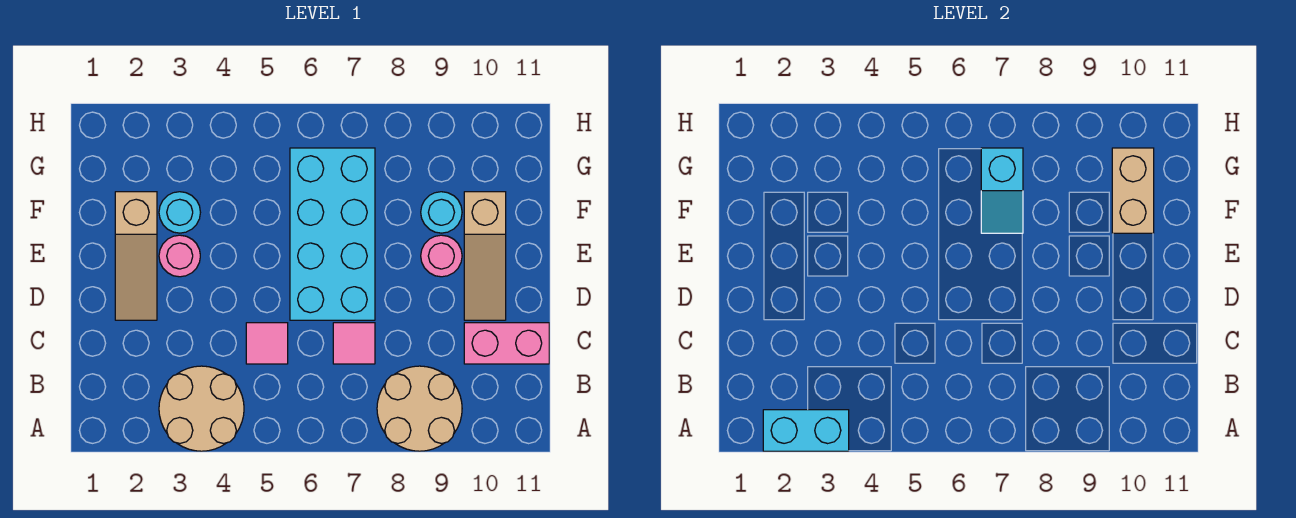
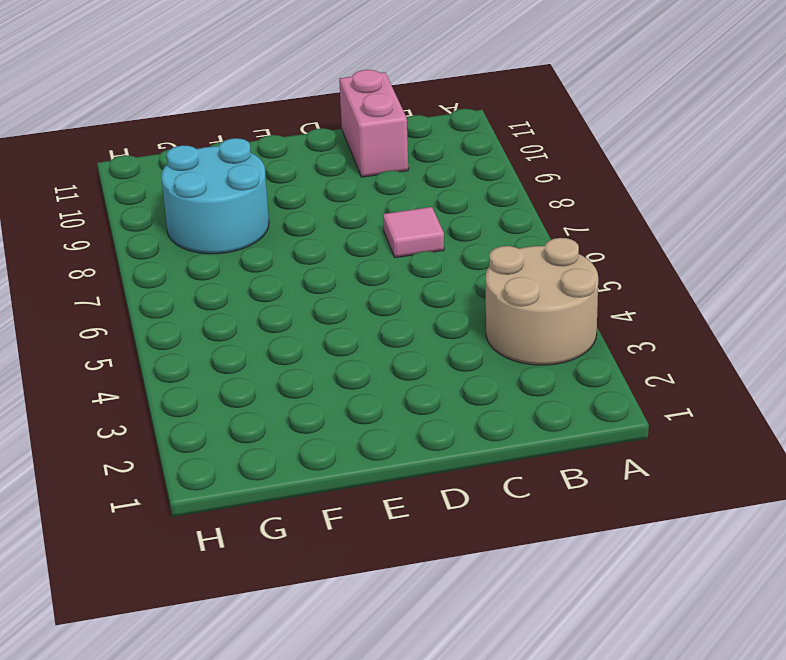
cyan 2x2 round brick [161,138,269,254] -> cyan 1x1 round brick [421,192,462,233]
none -> tan 2x2 round brick [377,366,462,451]
none -> pink 1x1 tile [246,323,288,364]
none -> tan 1x3 slope [115,192,157,320]

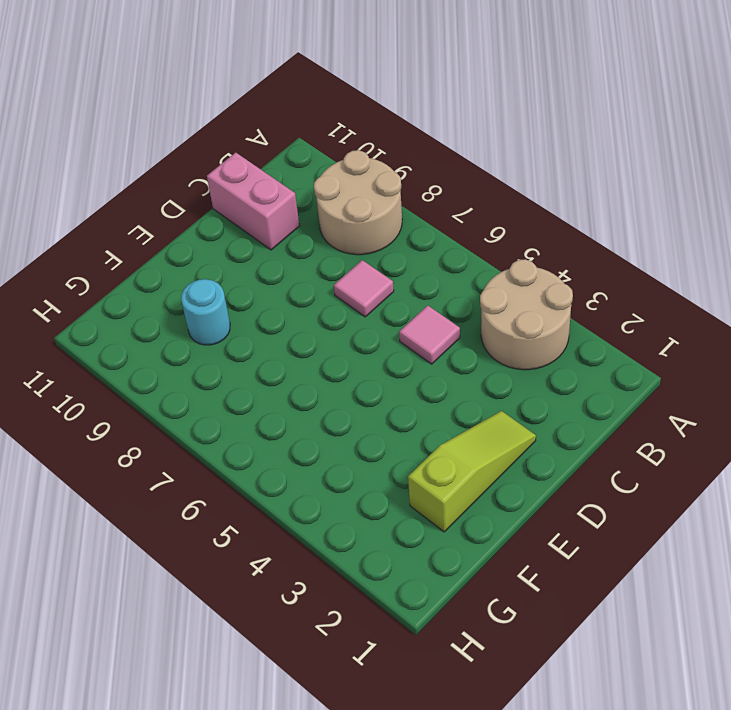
lime 1x3 slope [408,411,536,532] -> tan 1x3 slope [115,192,157,320]
none -> cyan 2x4 brick [290,148,375,320]
none -> tan 1x3 slope [464,192,506,320]
none -> pink 1x1 round brick [159,235,200,277]

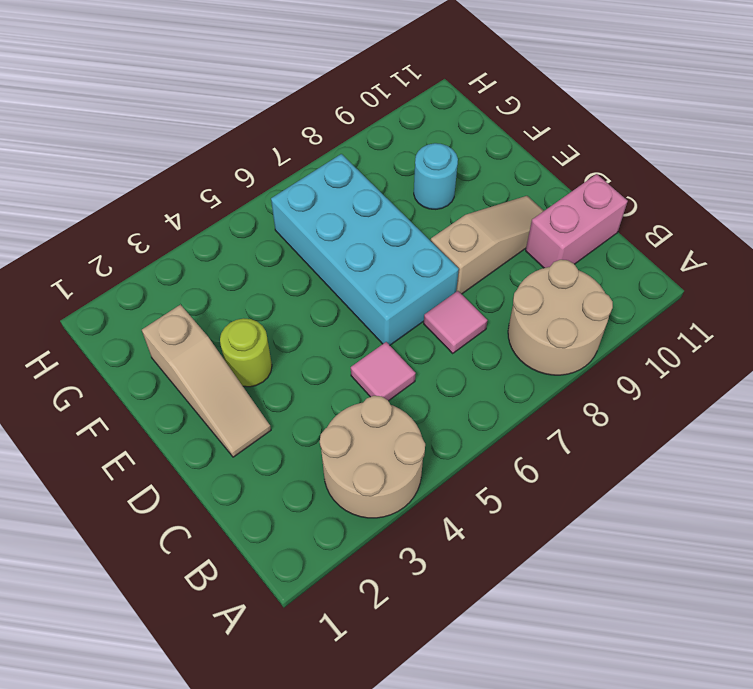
tan 1x3 slope [431,196,544,294] -> tan 1x3 slope turned to [464,192,506,320]
lime 1x1 round brick [220,318,272,387] -> pink 1x1 round brick [159,235,200,277]
none -> pink 1x1 round brick [421,235,462,277]
none -> cyan 1x1 round brick [159,192,200,233]
none -> cyan 1x2 brick [763,410,849,451]

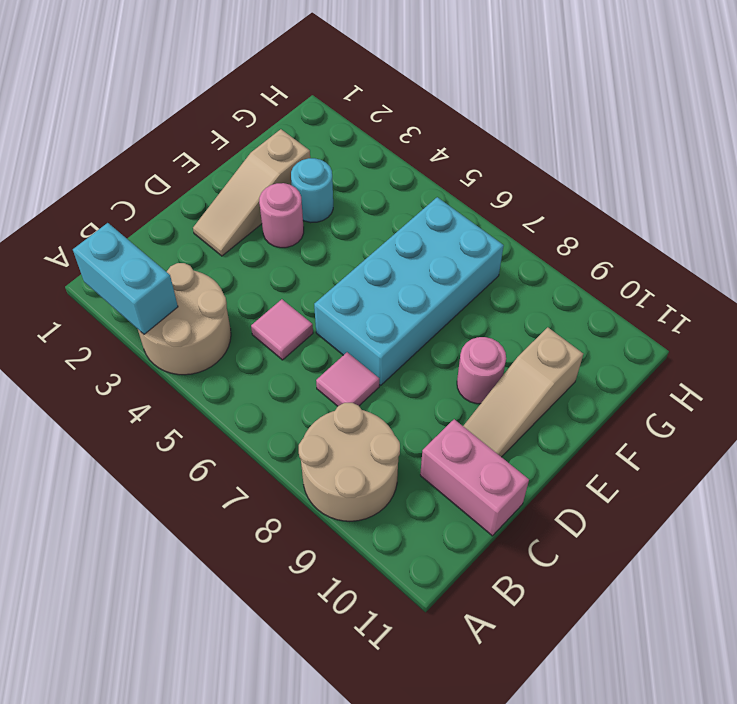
none -> cyan 1x1 round brick [421,192,462,233]
none -> cyan 1x2 slope [981,148,1023,233]
none -> tan 1x2 brick [1112,148,1154,233]

